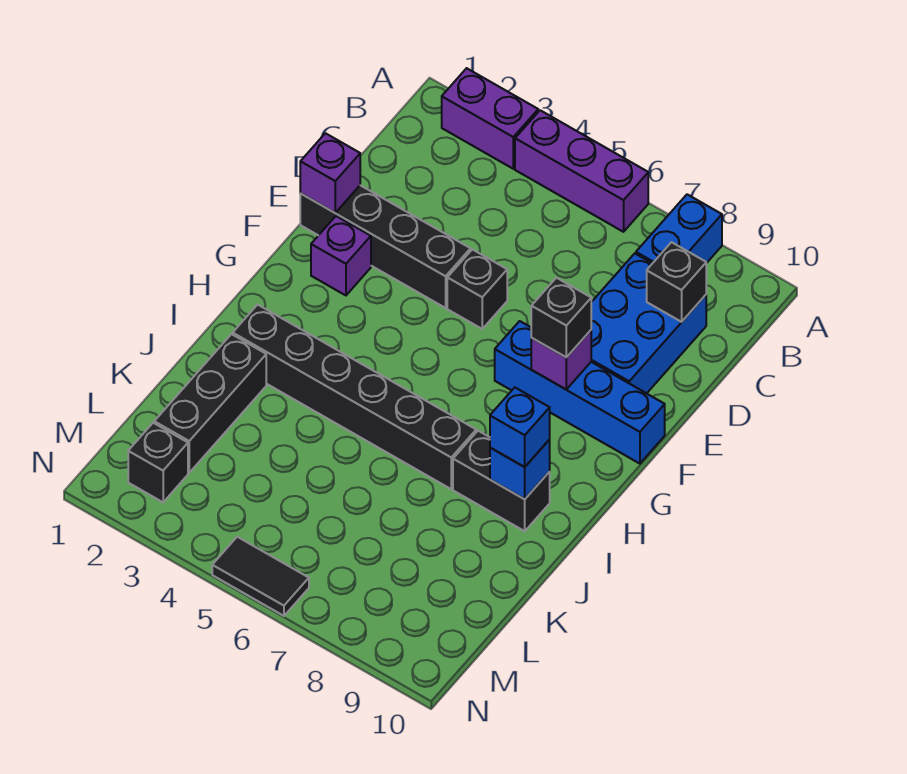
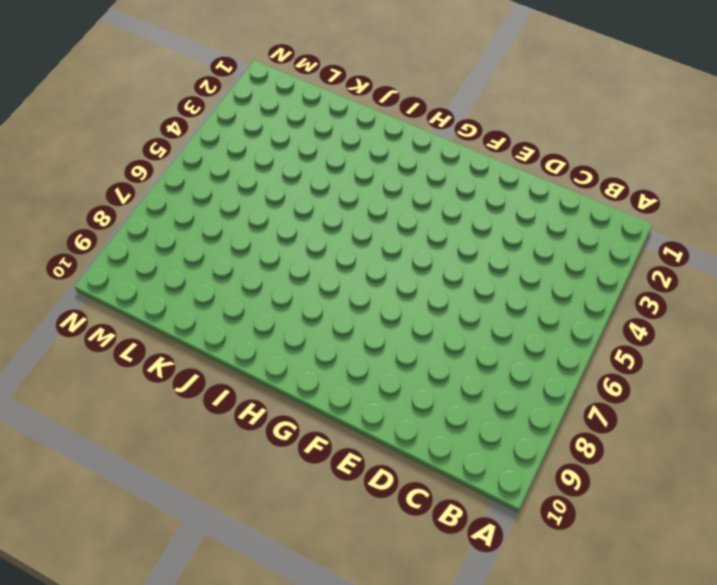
none -> purple 1x2 brick [442,68,538,169]
none -> purple 1x3 brick [515,110,648,232]
none -> blue 1x2 brick [636,194,722,263]

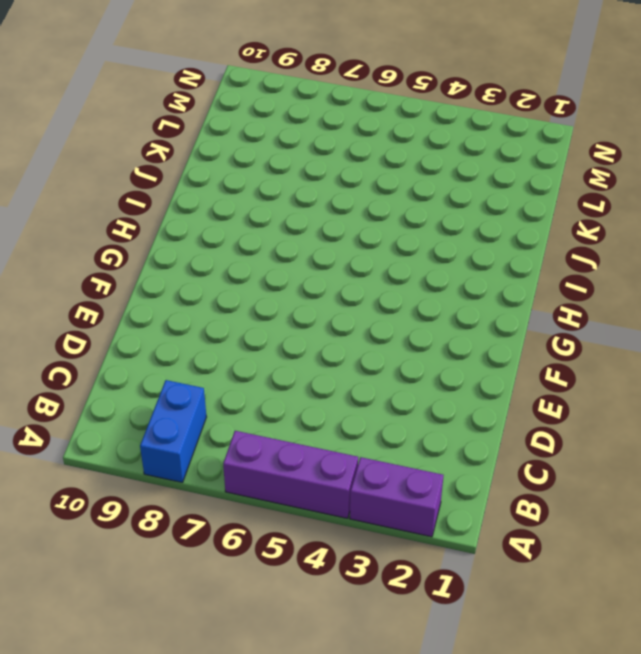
none -> blue 2x3 brick [591,254,706,393]
none -> black 1x4 brick [300,185,470,308]
none -> black 1x1 brick [447,249,507,329]

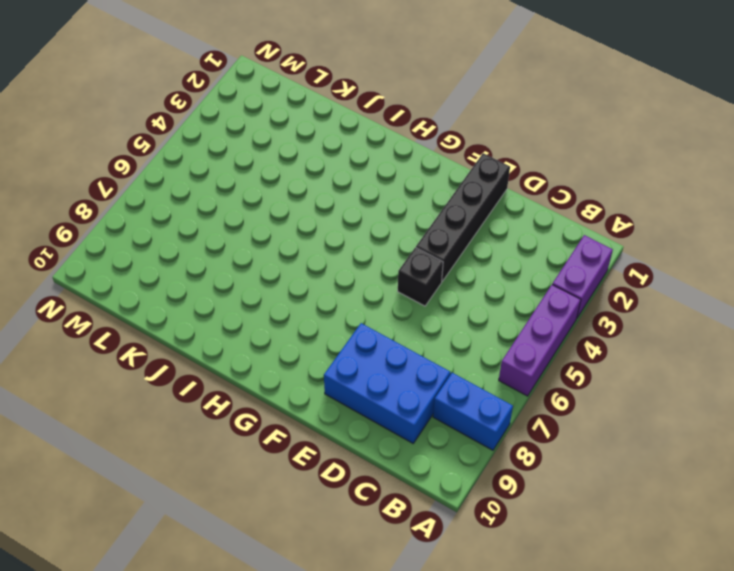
none -> purple 1x1 brick [311,216,371,295]
none -> blue 1x4 brick [495,321,665,464]
none -> black 1x6 brick [233,305,476,489]

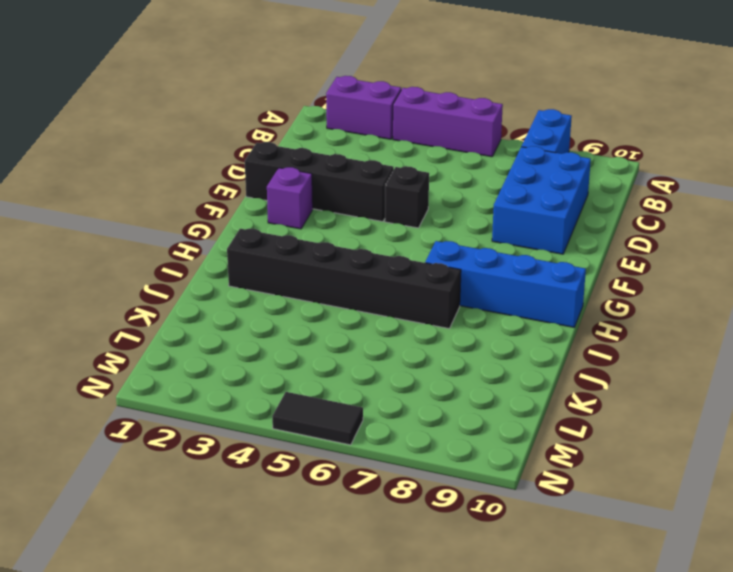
blue 1x4 brick [425,241,586,327] -> blue 1x4 brick moved to [495,321,665,464]
none -> black 1x2 brick [453,431,550,531]
none -> black 1x3 brick [154,334,266,473]
none -> black 1x1 brick [128,423,188,502]

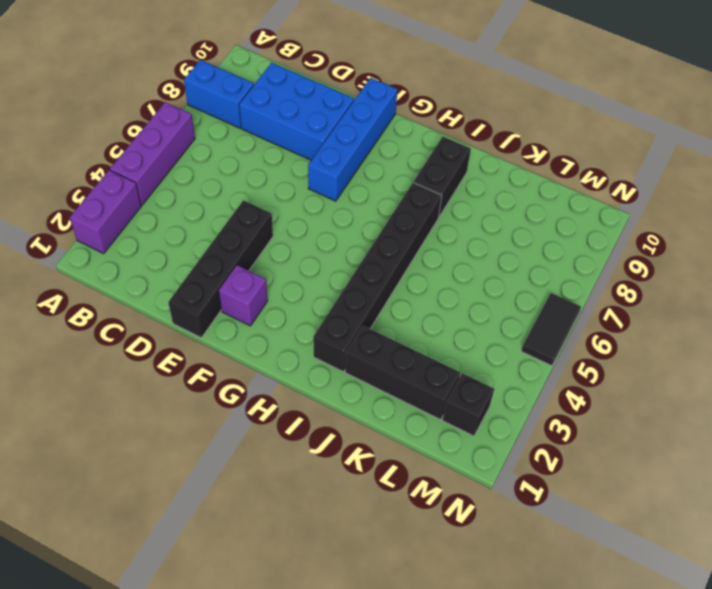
none -> black 1x1 brick [447,249,507,329]
none -> black 1x1 brick [647,242,706,322]
none -> purple 1x1 brick [300,133,360,213]

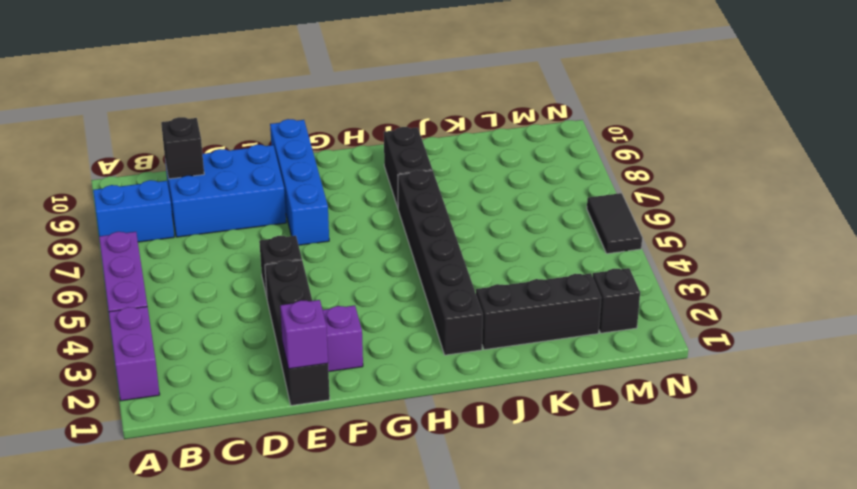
none -> purple 1x1 brick [531,330,591,389]
none -> blue 1x1 brick [490,440,550,499]
none -> black 1x1 brick [531,278,591,357]

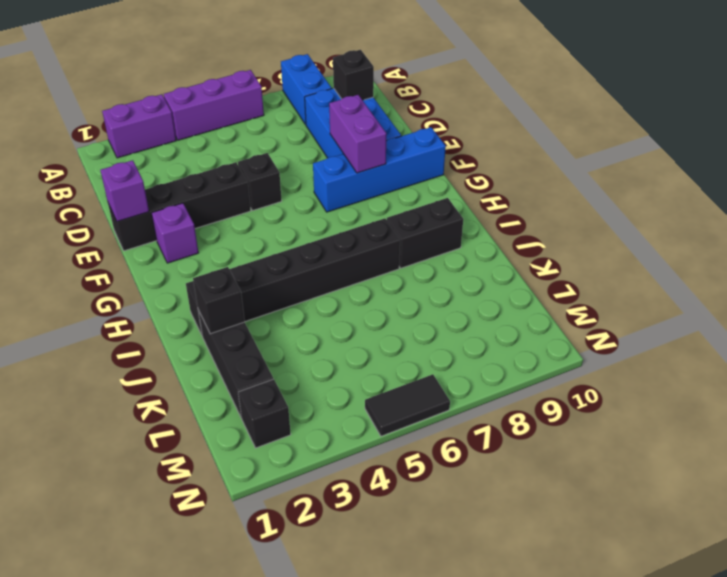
purple 1x2 brick [329,95,386,173] -> purple 1x1 brick [531,330,591,389]
black 1x1 brick [193,267,245,334] -> black 1x1 brick moved to [531,278,591,357]
none -> blue 1x1 brick [490,440,550,499]
none -> blue 1x1 brick [490,388,550,467]

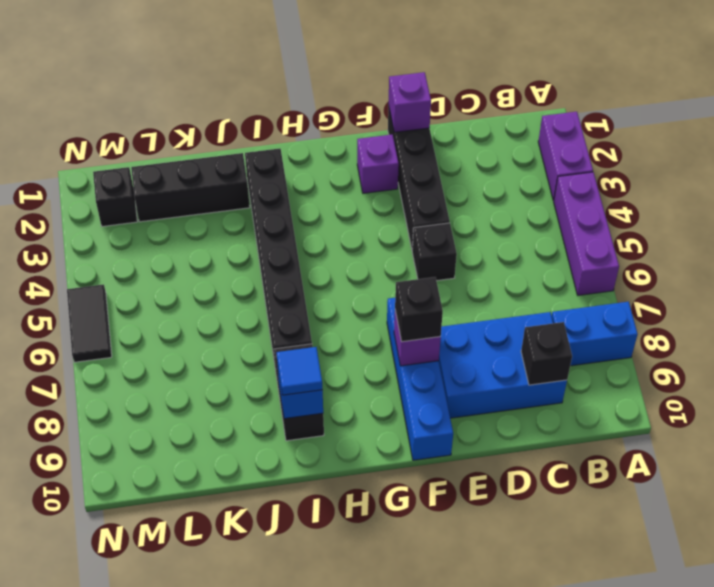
blue 1x1 tile [277,347,322,395] -> blue 1x1 brick [490,388,550,467]

